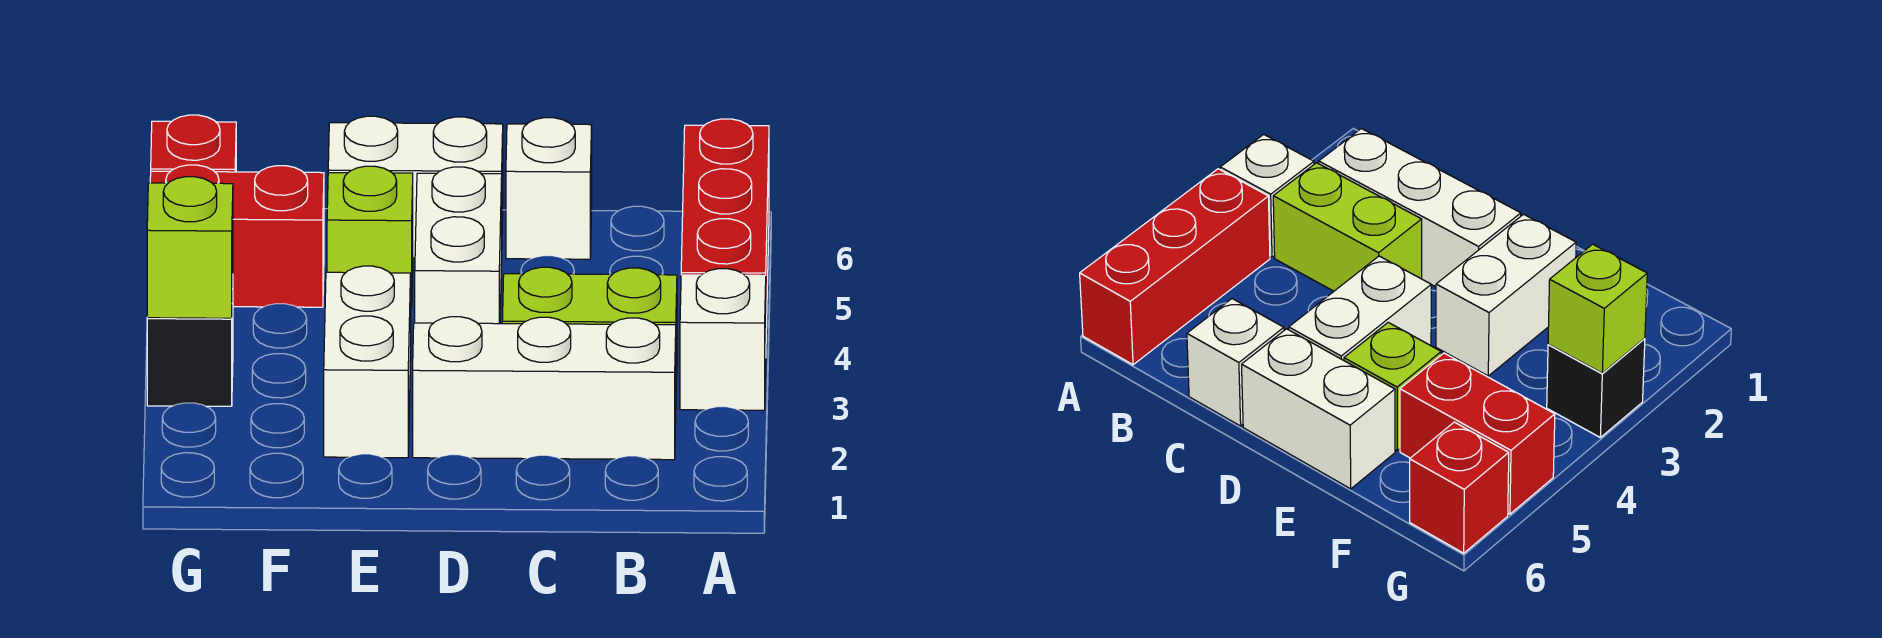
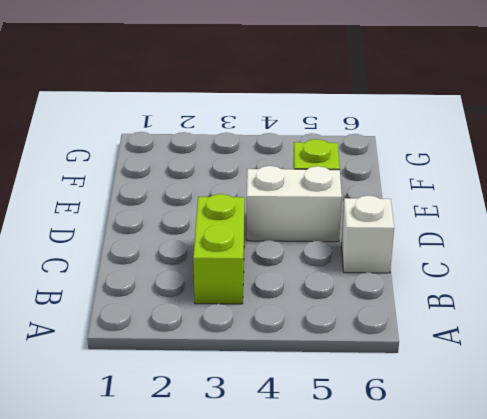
none -> white 1x1 brick [680,269,766,410]
none -> red 1x3 brick [681,119,769,329]
none -> white 1x3 brick [413,317,676,460]

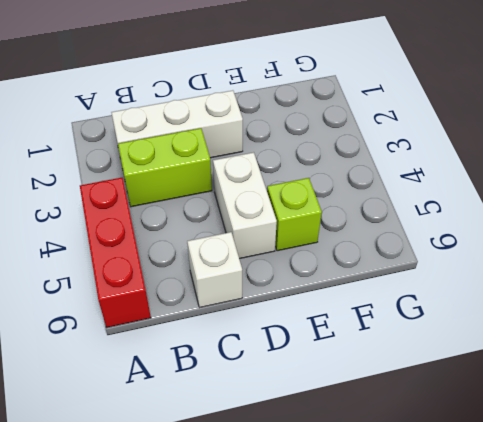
none -> white 1x1 brick [680,269,766,410]
none -> white 1x2 brick [328,116,503,258]
none -> white 1x2 brick [324,266,411,458]

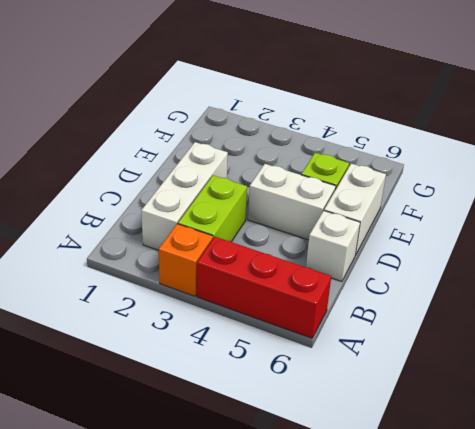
orange 1x1 brick [159,224,213,296] -> white 1x1 brick [680,269,766,410]
none -> white 1x2 brick [324,266,411,458]
none -> red 1x2 brick [150,165,324,307]
none -> black 1x1 brick [147,289,233,406]

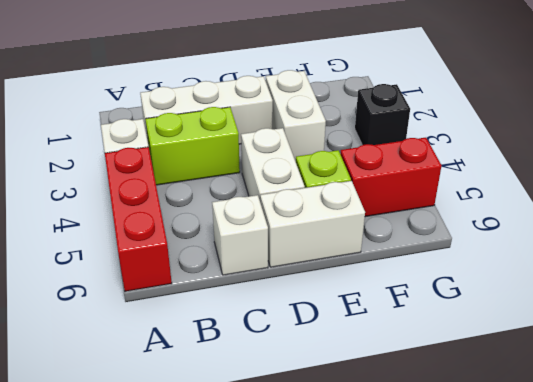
none -> red 1x1 brick [151,115,236,172]
none -> lime 1x1 brick [147,177,233,318]

